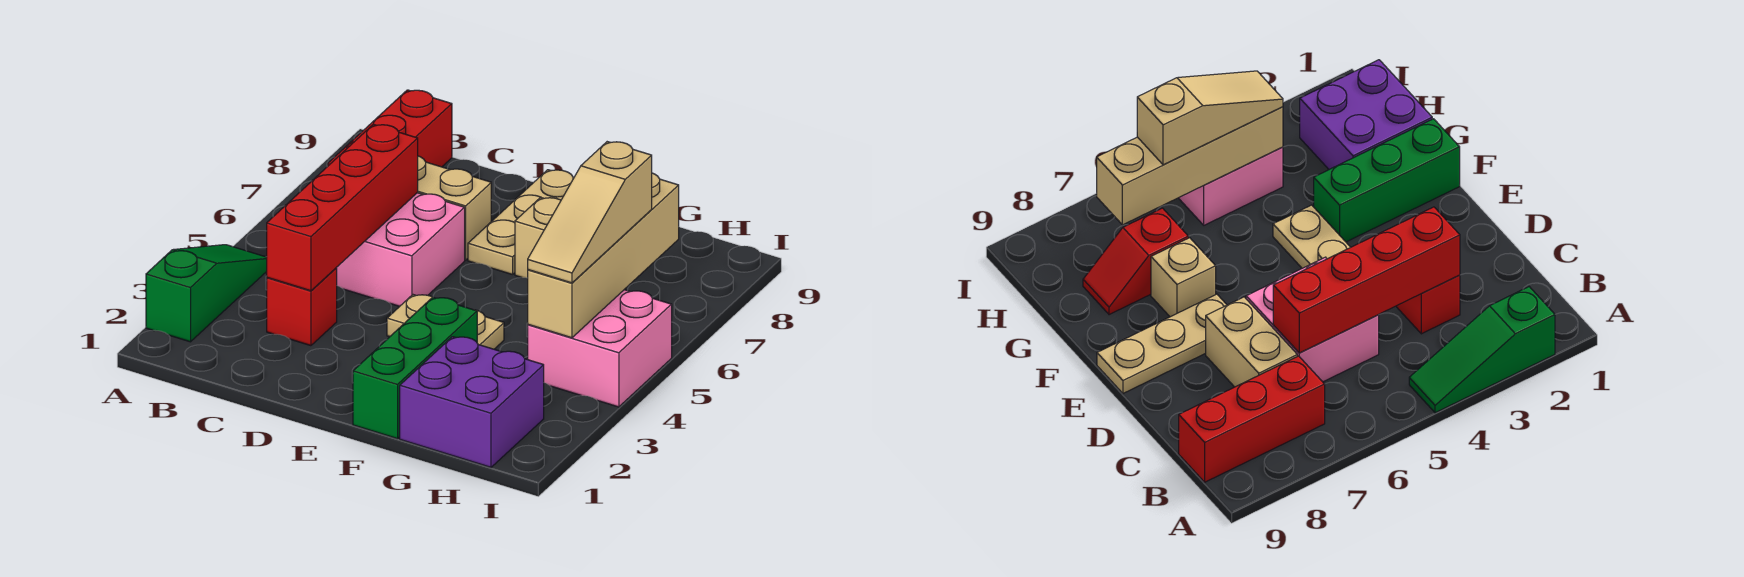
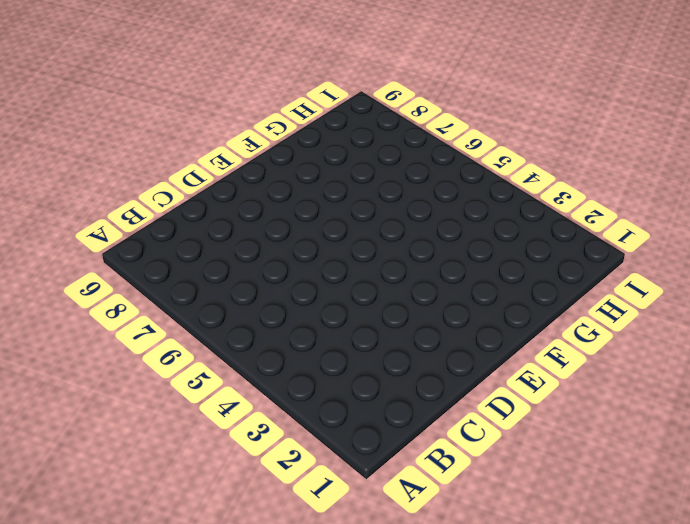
none -> green 1x3 slope [146,245,267,342]
none -> red 1x3 brick [328,90,452,167]
none -> red 1x1 brick [267,268,337,346]

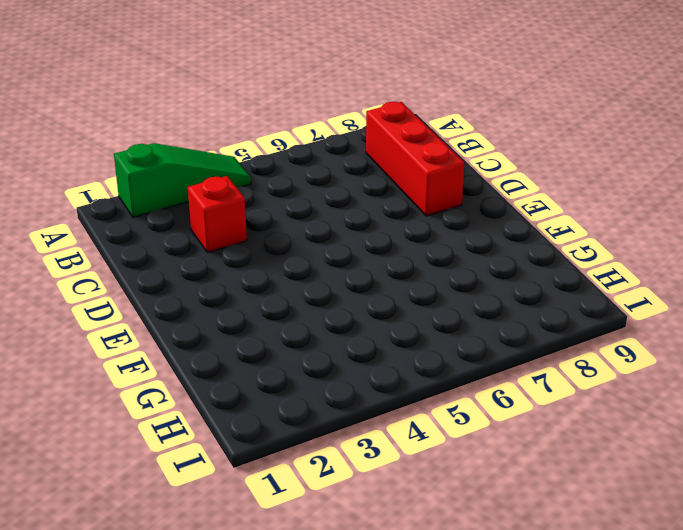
red 1x3 brick [366,102,465,216] -> red 1x3 brick turned to [328,90,452,167]
none -> pink 2x2 brick [336,193,465,306]
none -> tan 1x2 brick [417,156,491,260]
none -> tan 1x2 plate [387,295,504,349]

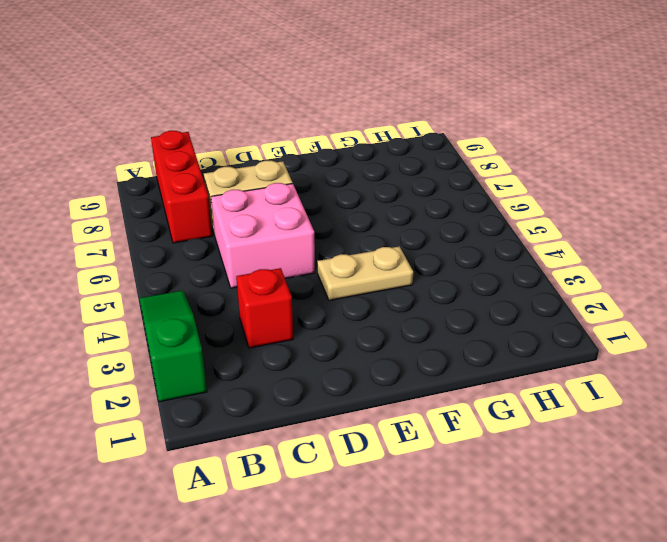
none -> tan 1x3 plate [468,170,574,275]
none -> green 1x3 brick [353,297,477,439]
none -> tan 1x1 brick [515,197,561,278]

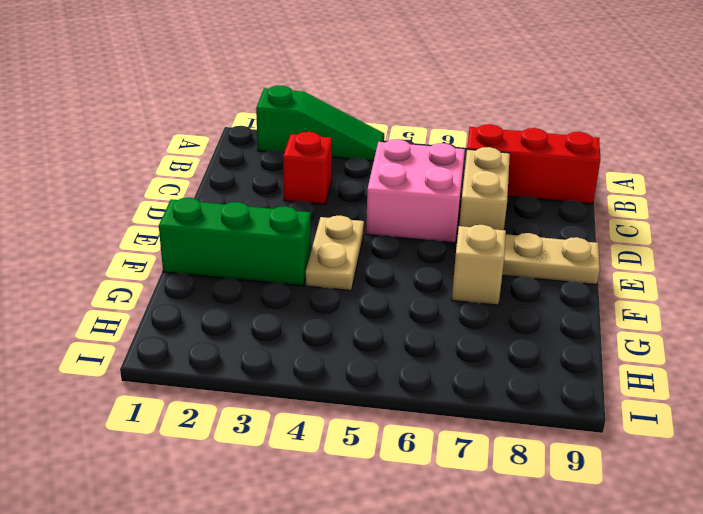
none -> purple 2x2 brick [400,337,544,467]
none -> red 1x2 slope [1083,208,1188,315]
none -> pink 2x2 brick [528,290,672,407]

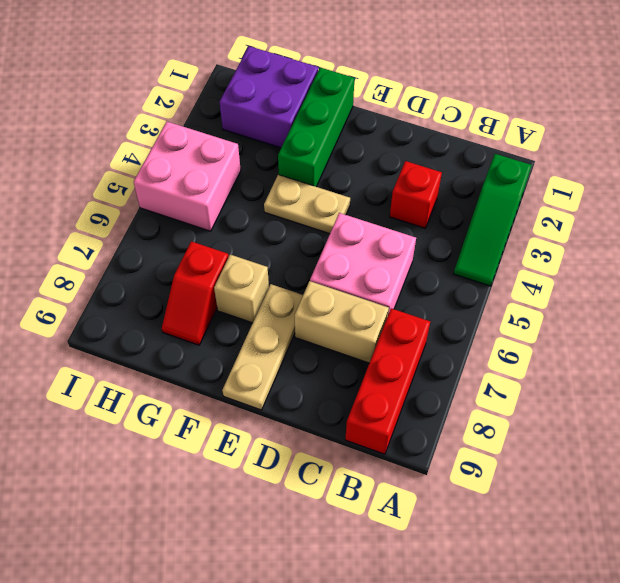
none -> red 1x4 brick [267,124,418,291]
none -> tan 1x4 brick [528,173,679,338]
none -> tan 1x3 slope [528,142,652,283]

